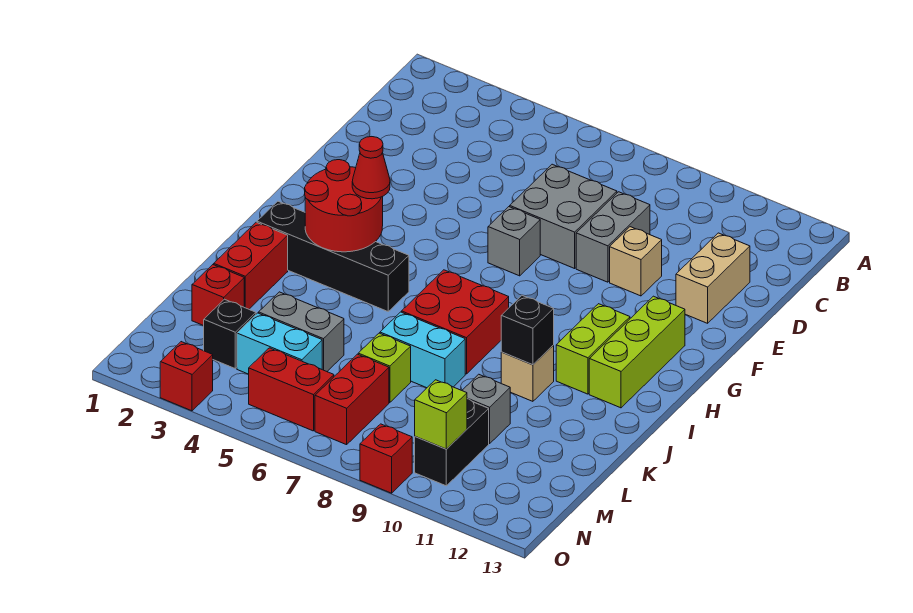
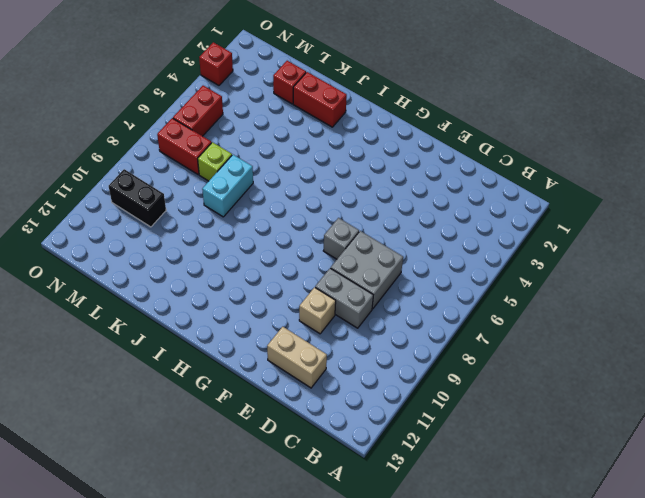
none -> lime 1x3 brick [589,296,685,408]
none -> lime 1x2 brick [556,304,630,394]
none -> black 1x4 brick [257,201,409,311]

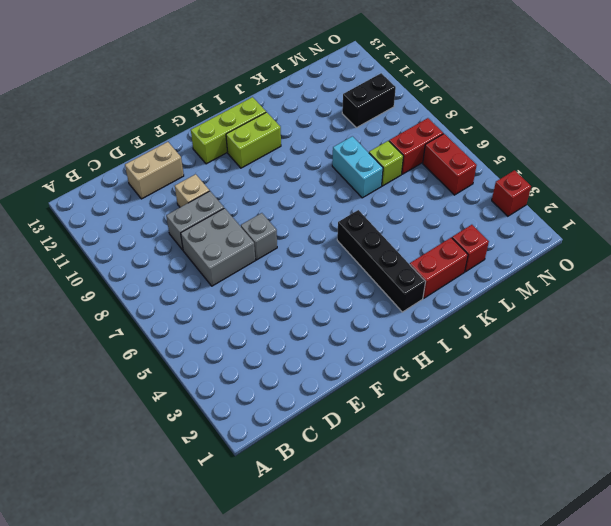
none -> red 2x2 brick [402,270,509,374]
none -> tan 1x1 brick [501,345,554,401]
none -> grey 1x2 brick [259,292,344,371]

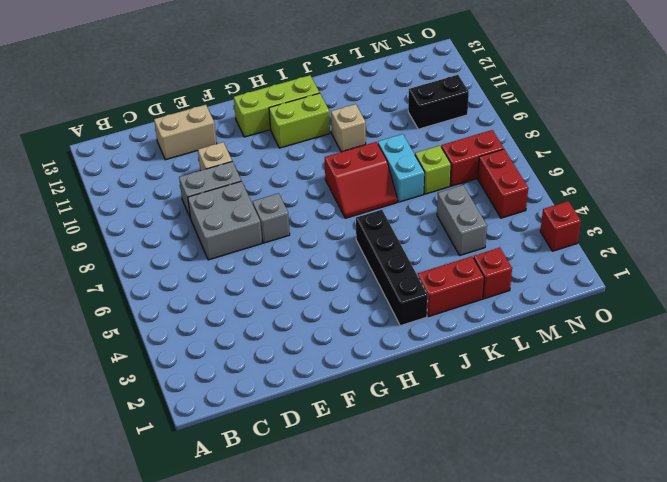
red 2x2 slope [325,142,397,218] -> red 2x2 brick [402,270,509,374]
none -> grey 1x1 brick [462,374,510,444]
none -> black 1x1 brick [204,299,256,368]
none -> cyan 1x2 brick [237,313,322,374]

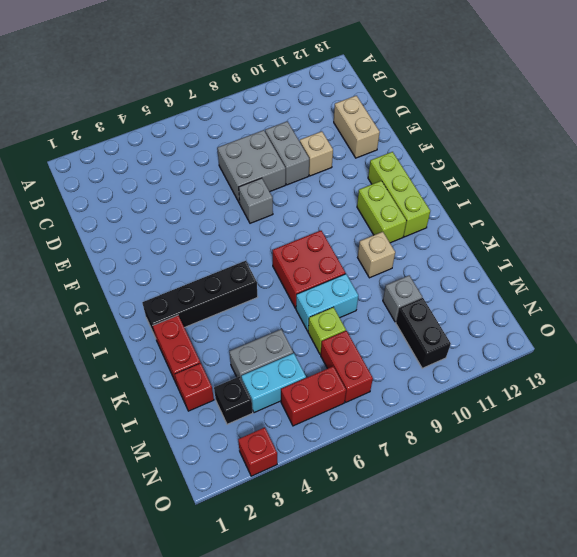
none -> red 1x1 brick [360,424,412,493]
none -> red 2x2 round brick [305,160,383,252]
none -> black 1x1 brick [501,296,554,365]

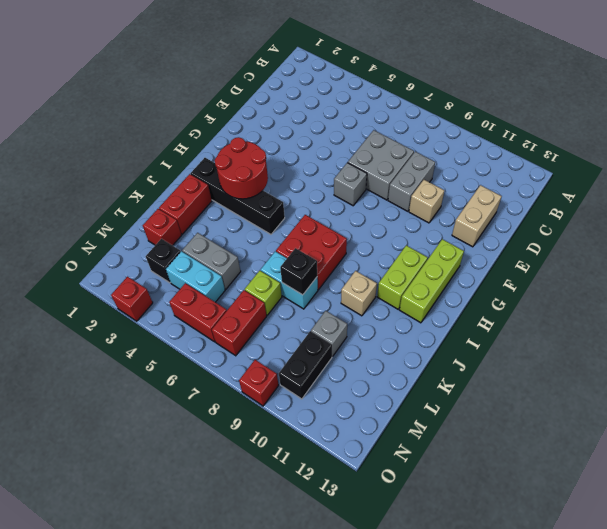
black 1x1 brick [280,248,317,295] -> black 1x1 brick moved to [501,296,554,365]
none -> lime 1x1 brick [415,380,467,449]
none -> red 1x1 cone [352,137,390,199]

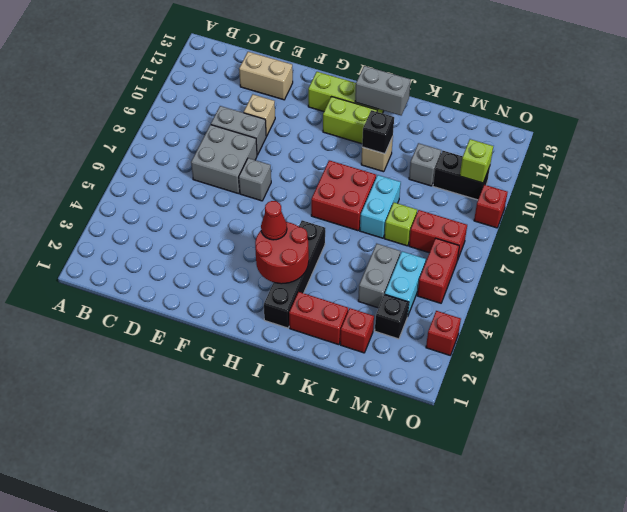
grey 1x2 brick [355,66,411,115] -> none

